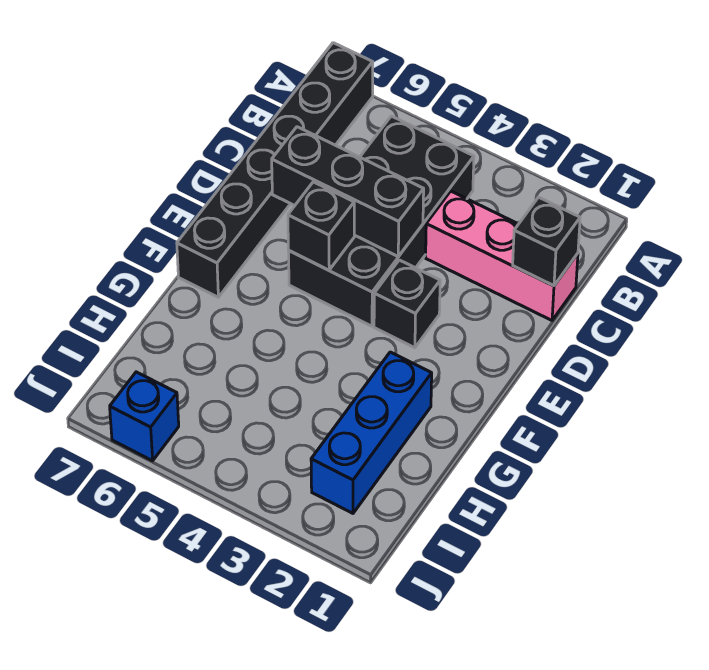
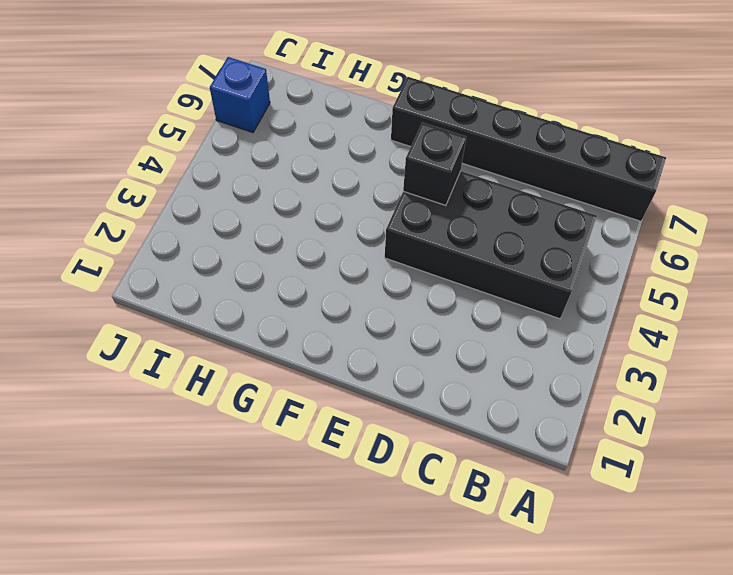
none -> pink 1x3 brick [426,191,578,320]
none -> black 1x1 brick [374,260,440,348]

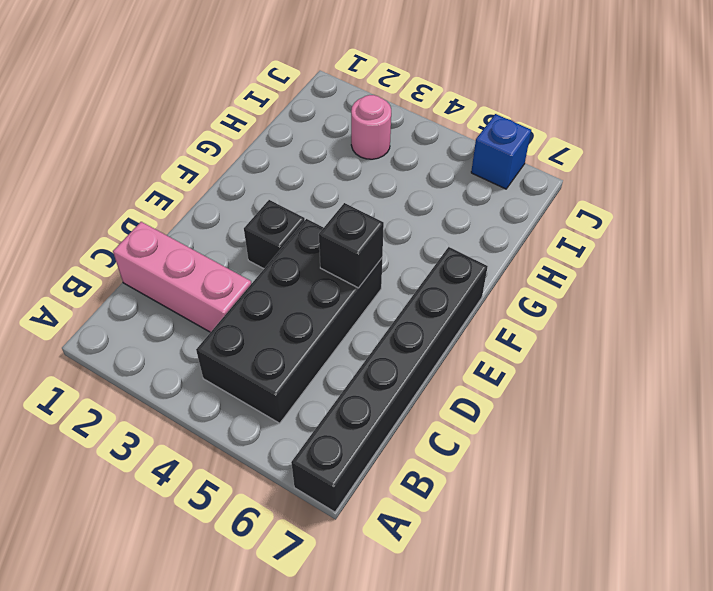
pink 1x1 round brick [351,95,391,159] -> none
none -> blue 1x3 brick [311,352,432,513]
none -> black 1x1 brick [513,197,580,286]

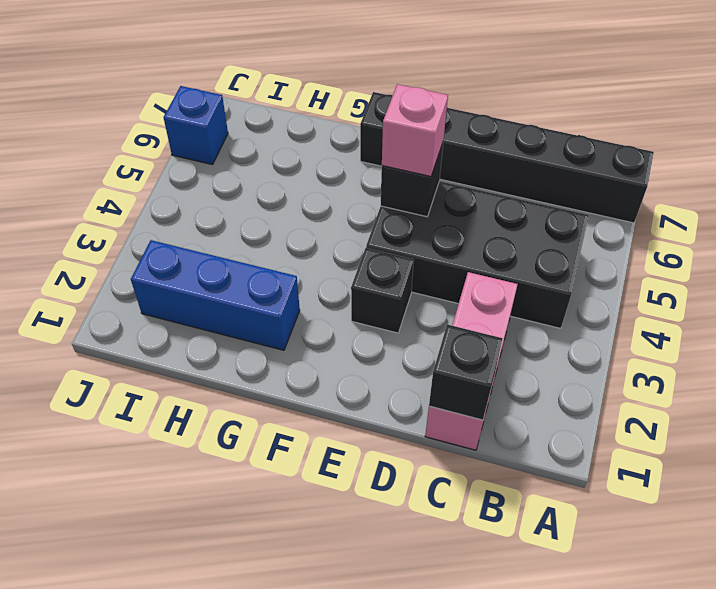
pink 1x1 brick [382,84,448,176] -> none
none -> black 1x3 brick [272,127,424,256]

